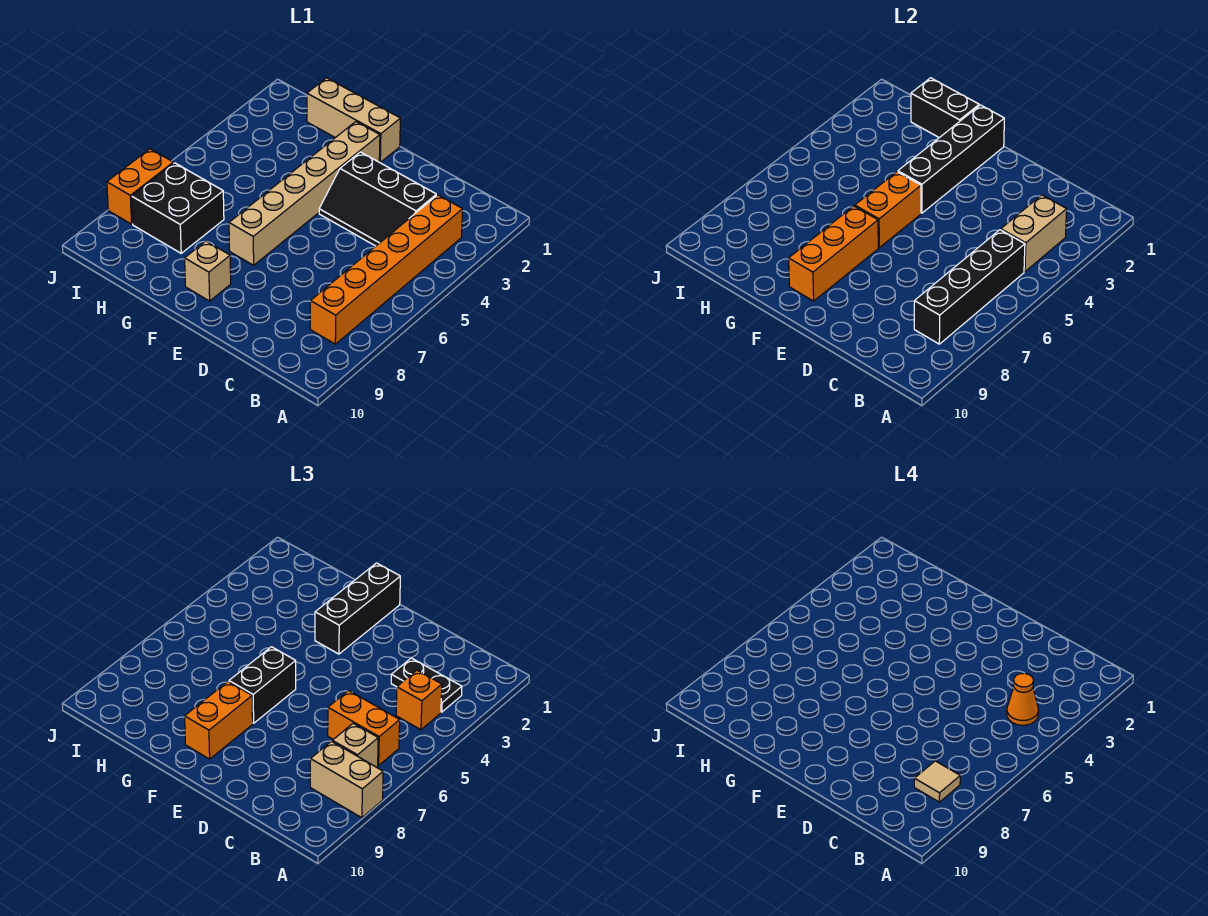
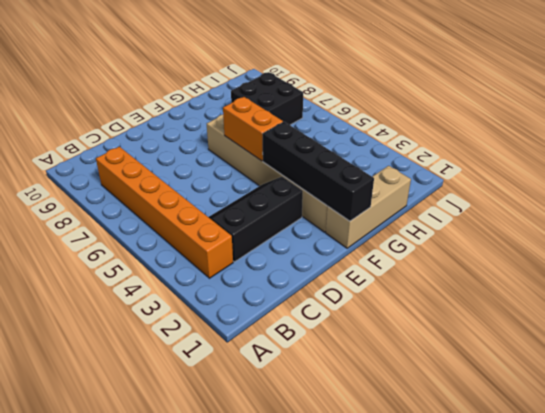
none -> tan 1x1 brick [185,241,231,301]
none -> orange 1x2 brick [107,149,173,224]
none -> tan 1x2 brick [1001,195,1067,272]

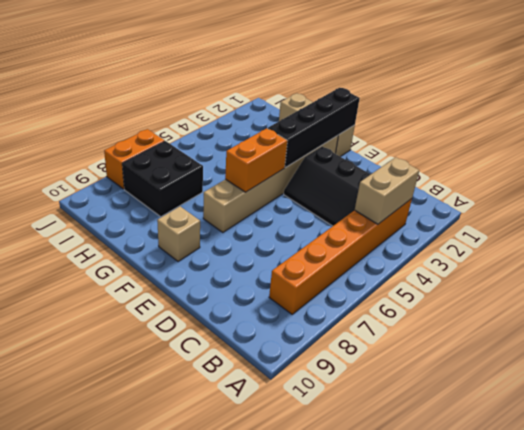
none -> black 1x4 brick [914,230,1025,344]
none -> orange 1x3 brick [789,206,878,301]
none -> black 1x2 brick [911,78,979,138]

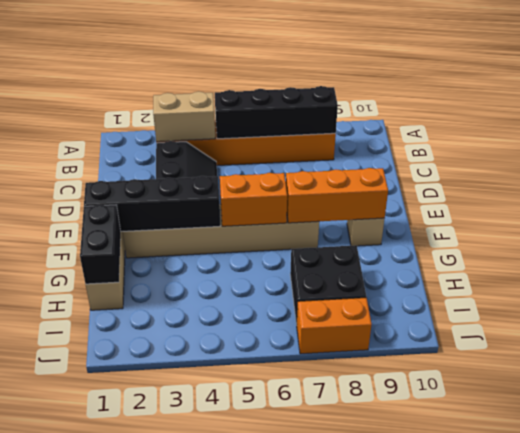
none -> tan 1x2 brick [310,741,383,818]
none -> black 1x2 plate [391,658,462,712]
none -> orange 1x1 brick [396,670,442,730]

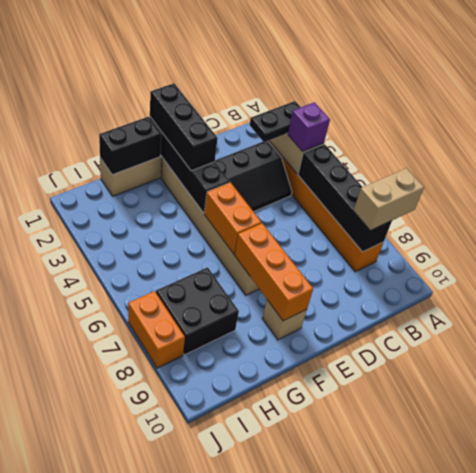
purple 1x1 brick [288,102,330,152] -> orange 1x1 brick [396,670,442,730]
none -> orange 1x2 brick [328,691,400,765]
none -> tan 1x1 brick [332,723,378,767]
none -> black 1x2 brick [229,647,296,723]

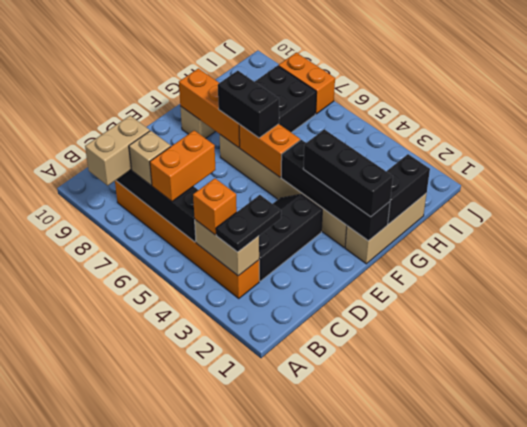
none -> orange 1x2 brick [185,682,253,759]
none -> orange 1x1 cone [1007,673,1039,725]
none -> tan 1x1 tile [914,761,960,802]

